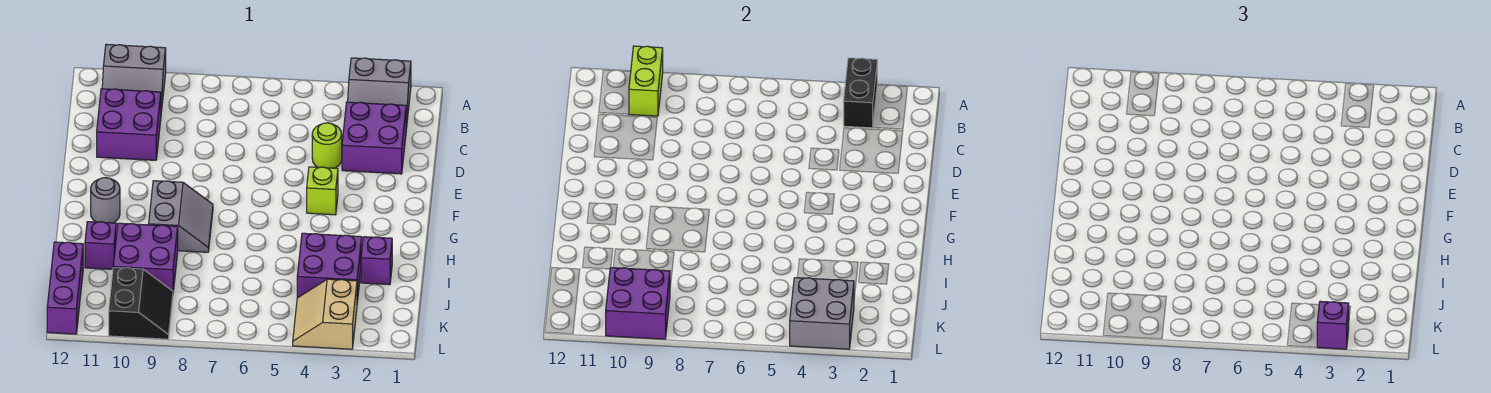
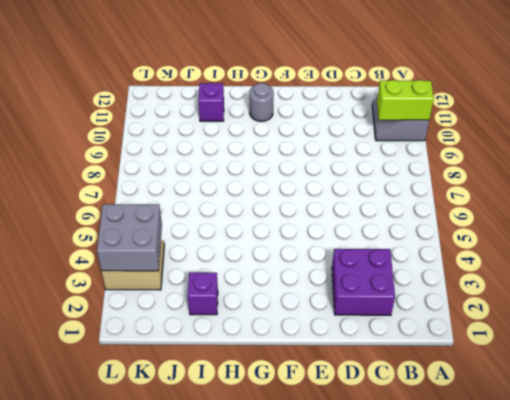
none -> grey 2x2 slope [348,58,411,129]
none -> purple 2x2 brick [97,89,161,160]
none -> lime 1x1 round brick [312,123,342,168]

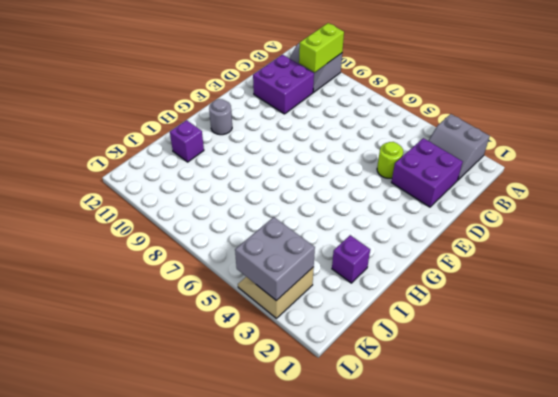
none -> lime 1x1 brick [307,167,338,215]
none -> grey 2x2 slope [149,181,213,252]
none -> purple 2x2 brick [297,233,362,302]

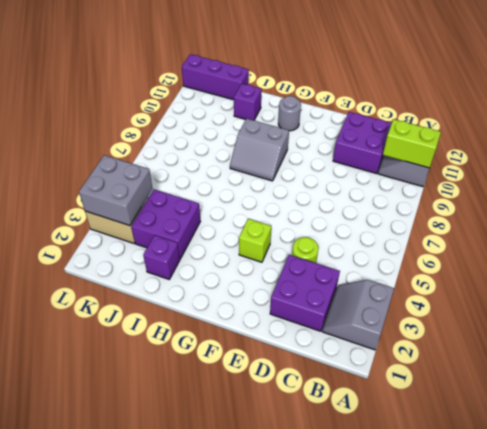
none -> purple 2x2 brick [113,223,178,292]
none -> black 2x2 slope [109,268,173,339]
none -> black 1x2 brick [844,58,877,128]

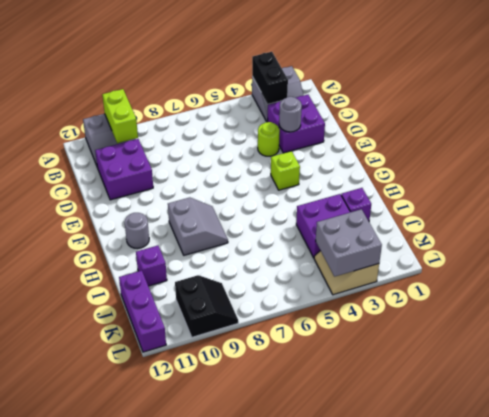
grey 1x1 round brick [279,97,302,132] -> none
none -> purple 2x2 brick [113,223,178,292]
none -> purple 2x2 brick [606,268,670,339]
none -> purple 1x1 brick [1317,301,1349,349]

